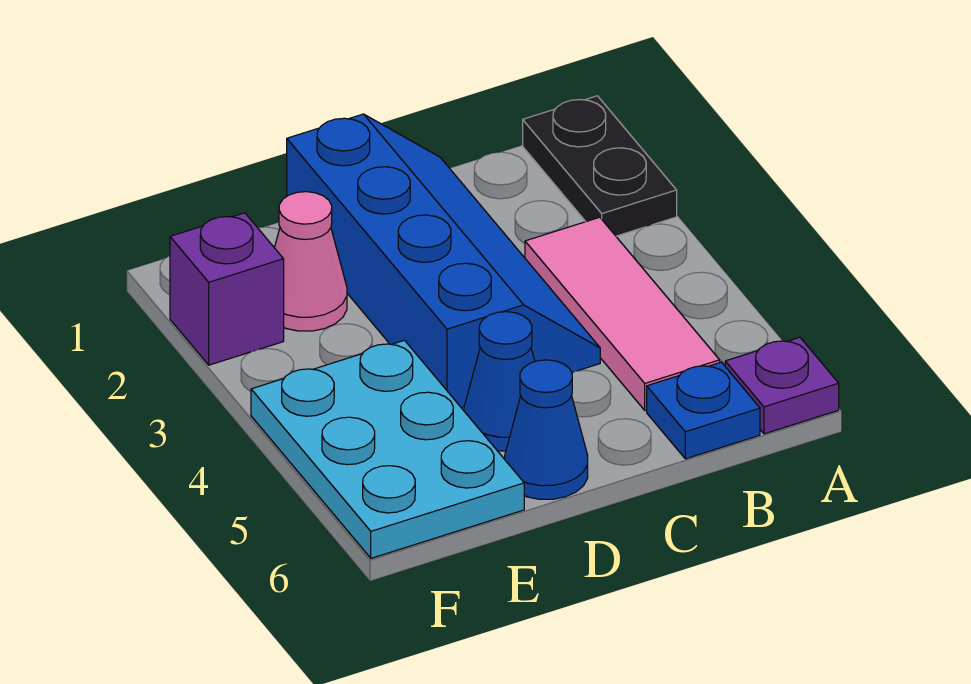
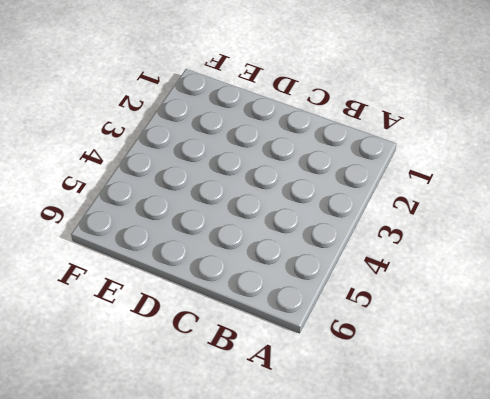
none -> black 1x2 plate [523,96,677,236]
none -> purple 1x1 plate [725,337,839,434]

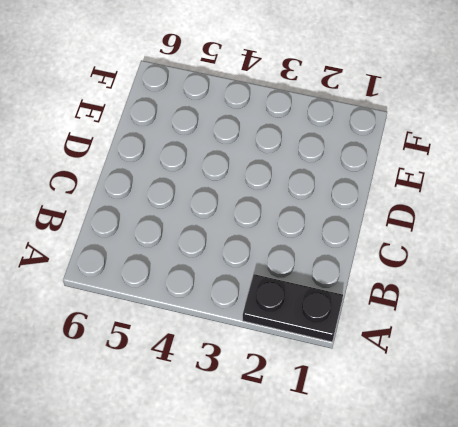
none -> purple 1x1 plate [725,337,839,434]
none -> pink 1x3 tile [525,217,720,410]

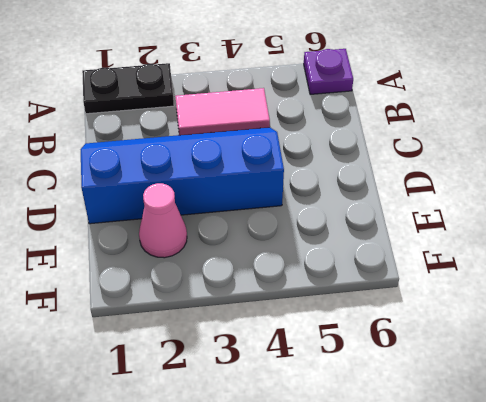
pink 1x2 tile [175,88,270,135] -> pink 1x3 tile [525,217,720,410]
none -> blue 1x1 plate [647,362,760,459]
none -> blue 1x1 cone [464,312,535,451]

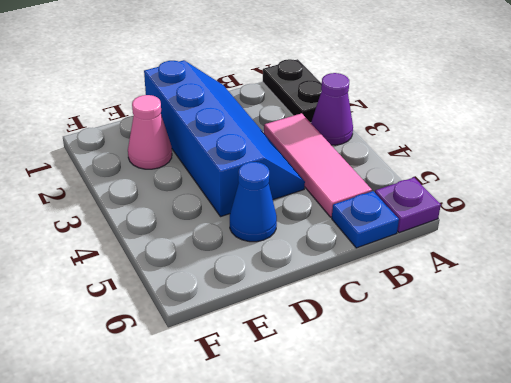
purple 1x1 cone [311,73,353,145] -> none
none -> blue 1x1 cone [505,360,588,499]
none -> cyan 2x3 plate [251,340,524,558]

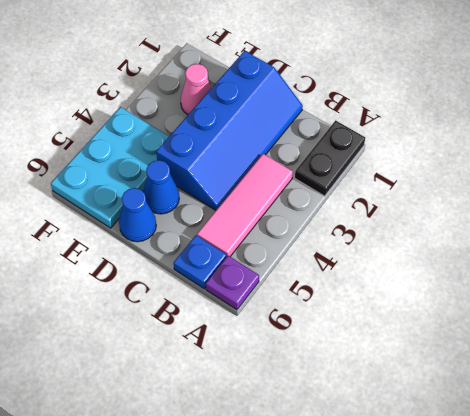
none -> purple 1x1 brick [170,213,284,365]

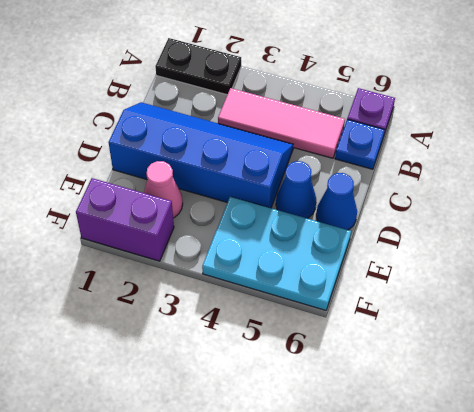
purple 1x2 brick [76,178,174,261] -> purple 1x1 brick [170,213,284,365]

